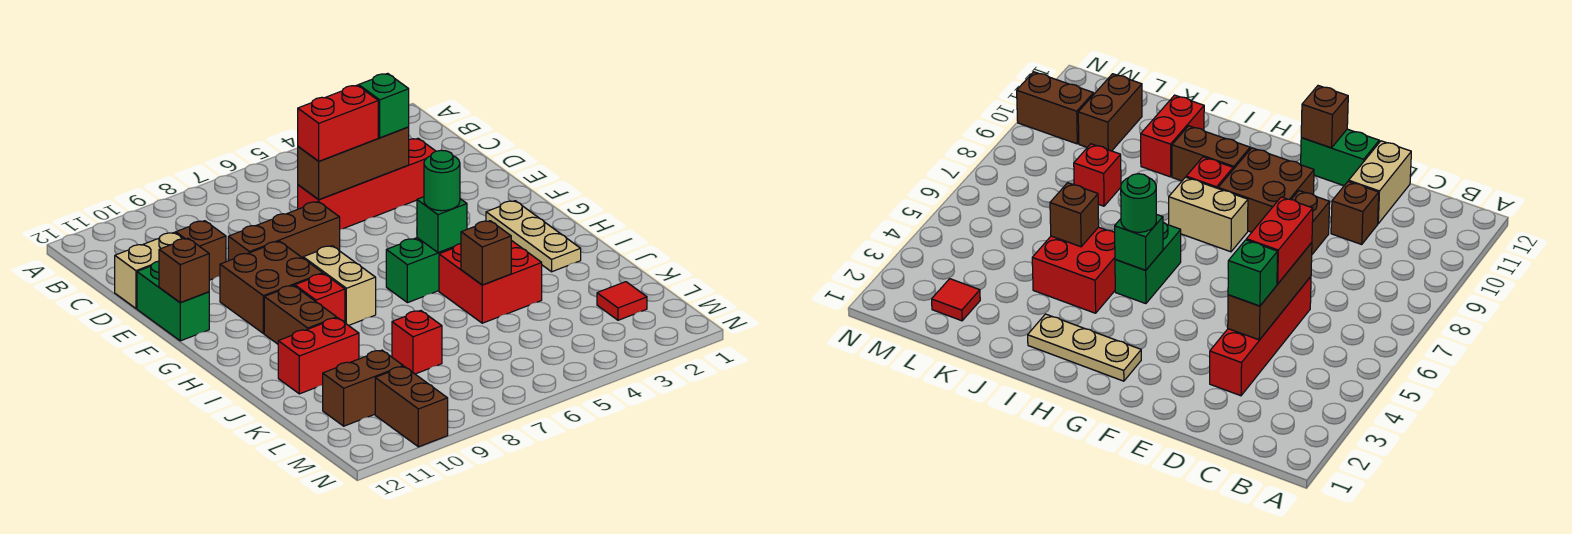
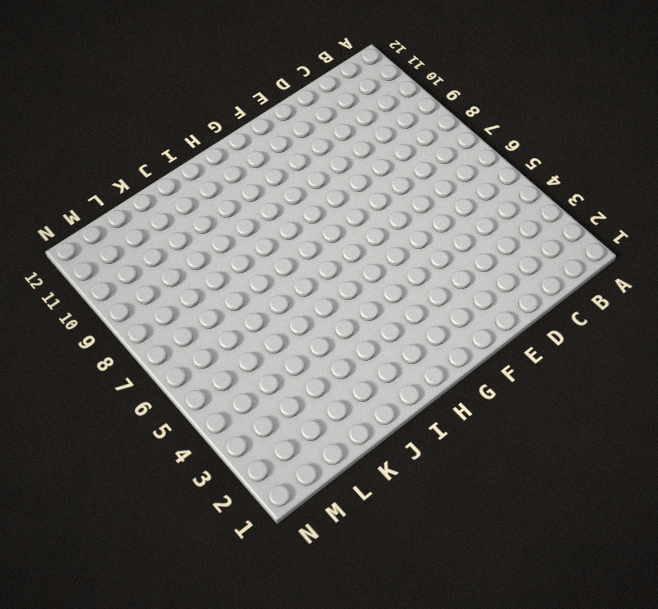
none -> red 1x4 brick [298,138,435,229]
none -> brown 1x1 brick [176,221,226,280]
none -> tan 1x2 brick [115,232,183,308]

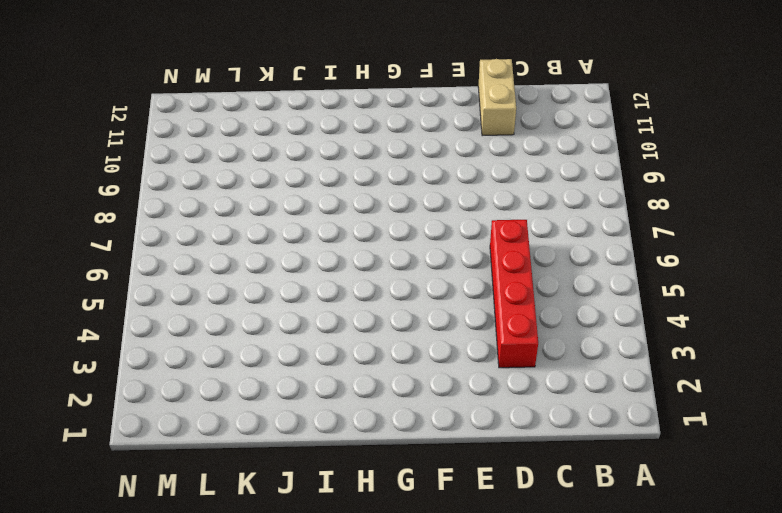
none -> brown 1x1 brick [176,221,226,280]
none -> brown 1x3 brick [228,202,340,261]
none -> green 1x2 brick [137,261,209,341]

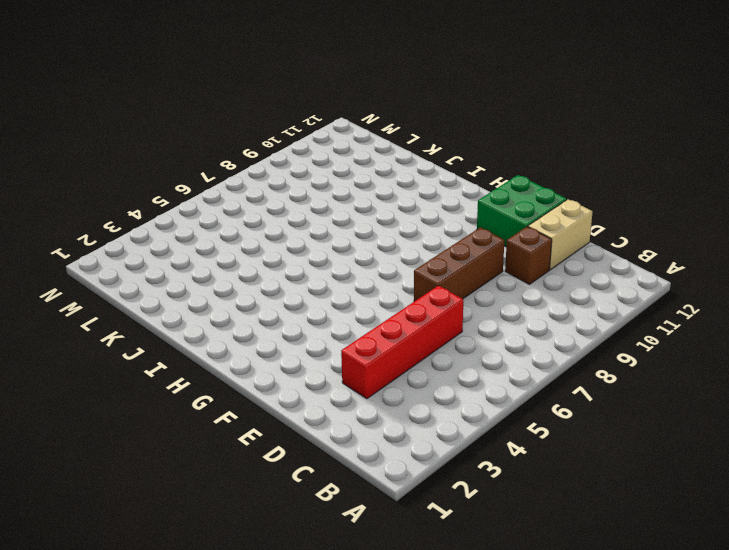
green 2x2 brick [477,175,567,246] -> green 1x2 brick [137,261,209,341]
none -> brown 2x2 brick [220,241,323,334]
none -> tan 1x3 plate [486,201,581,272]
none -> tan 1x2 brick [303,246,376,326]

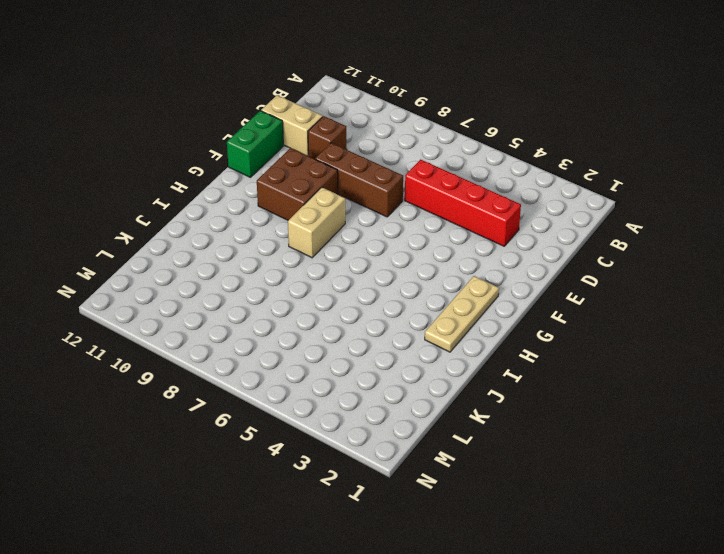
none -> green 1x2 brick [386,238,454,303]
none -> red 1x1 brick [295,274,345,323]
none -> brown 1x2 brick [264,285,337,344]

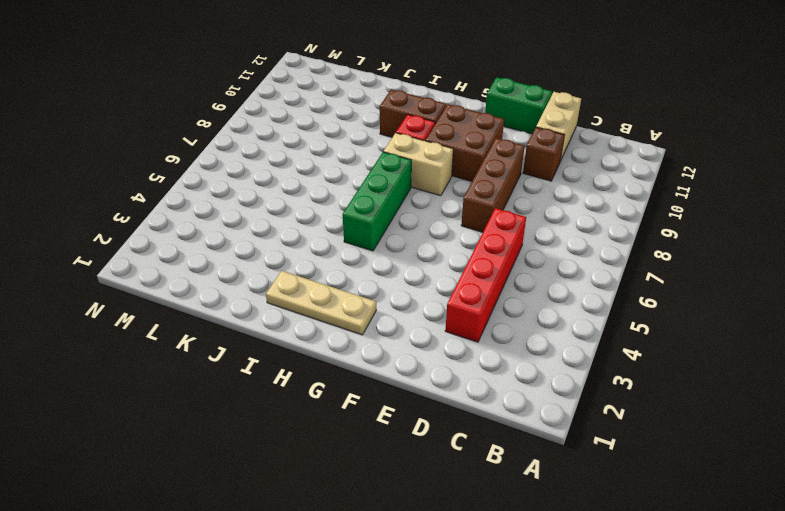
green 1x3 brick [343,152,411,251] -> green 1x2 brick [386,238,454,303]
none -> red 2x2 brick [439,240,542,323]
none -> red 1x2 brick [278,318,359,394]
none -> red 1x1 brick [392,311,442,374]

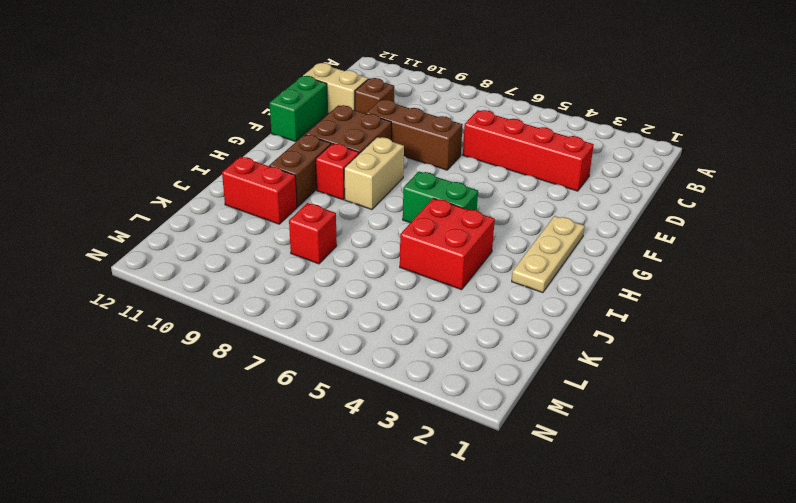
none -> red 1x1 tile [597,282,647,320]
none -> brown 1x2 brick [323,350,403,426]
none -> brown 1x2 brick [375,366,448,447]

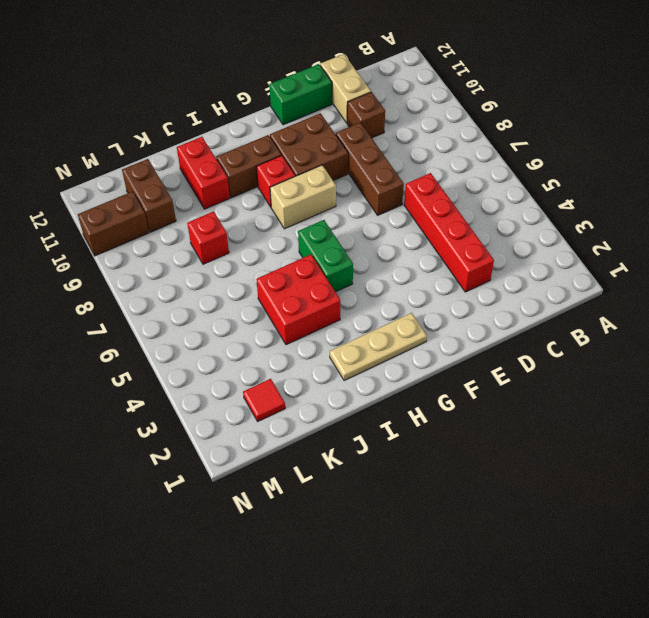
none -> brown 1x3 brick [298,127,409,200]
none -> brown 1x1 brick [159,238,209,302]
none -> green 1x1 brick [417,197,467,253]

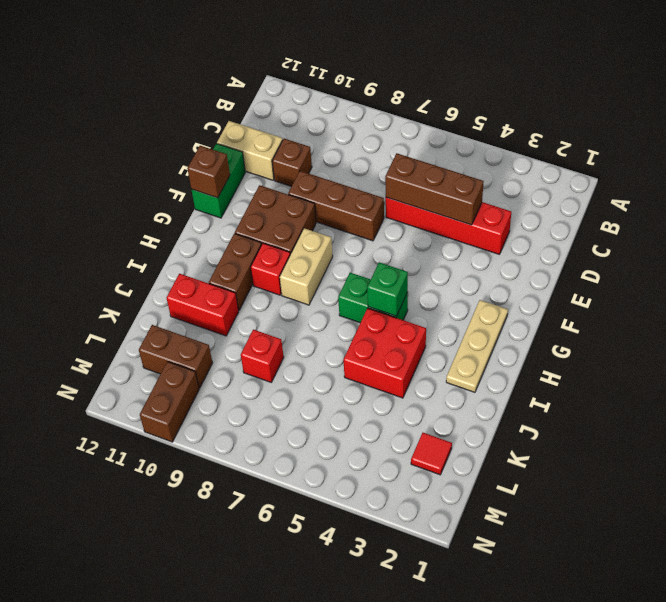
none -> brown 1x1 brick [461,221,511,285]
none -> green 1x1 brick [359,73,409,138]
none -> red 1x2 brick [298,85,378,161]

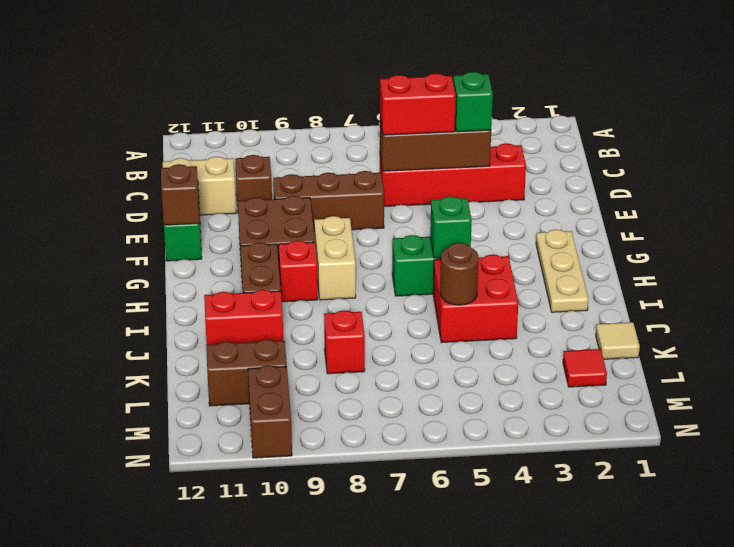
brown 1x1 round brick [440,243,478,305] -> brown 1x1 brick [461,221,511,285]
tan 1x1 tile [596,322,640,359] -> none
none -> green 1x1 round brick [424,150,460,211]

